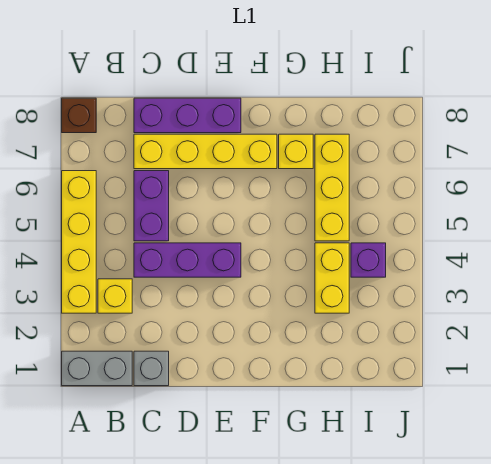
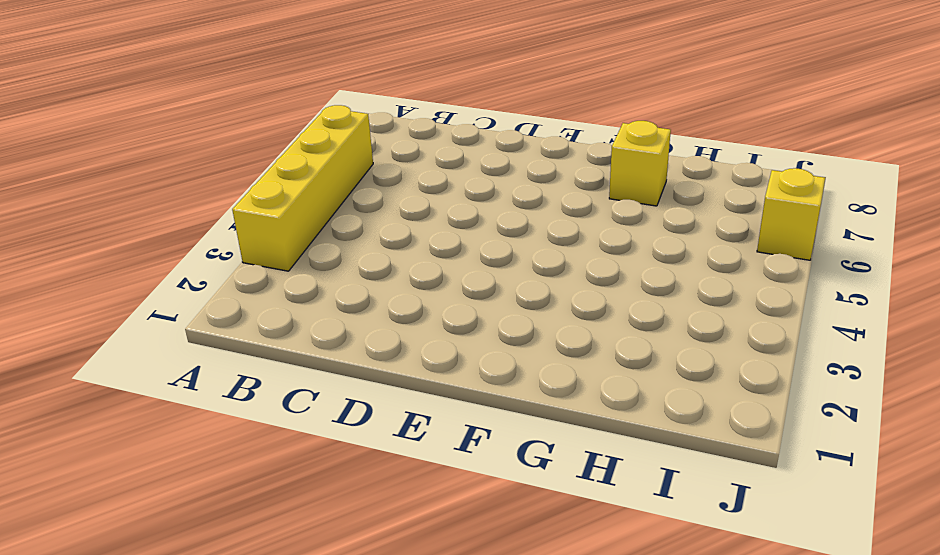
yellow 1x1 brick [757,168,825,260] -> yellow 1x1 brick moved to [98,279,132,313]
none -> grey 1x2 brick [62,351,132,386]
none -> brown 1x1 brick [62,98,96,133]
none -> grey 1x1 brick [134,351,169,386]

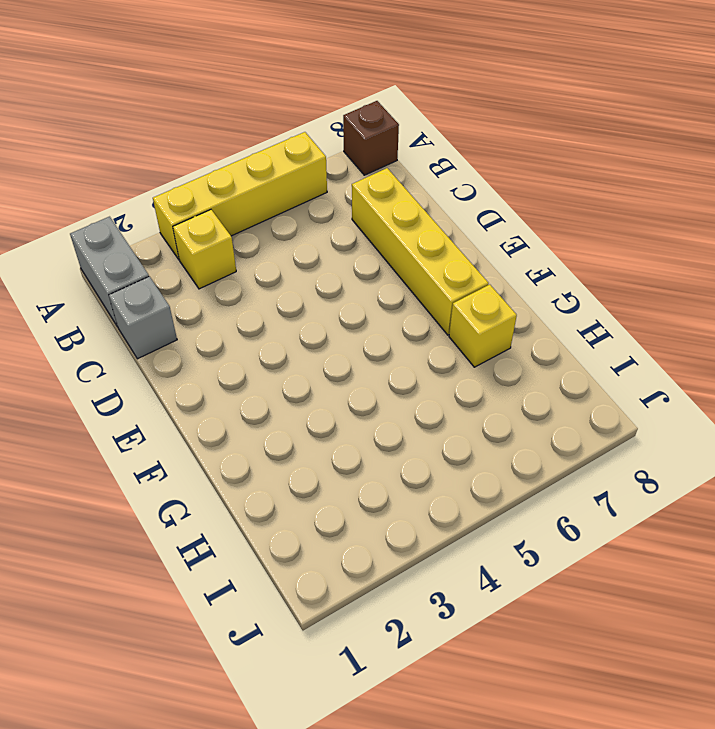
none -> purple 1x3 brick [134,243,241,277]
none -> purple 1x2 brick [134,171,169,241]
none -> purple 1x3 brick [134,98,241,133]

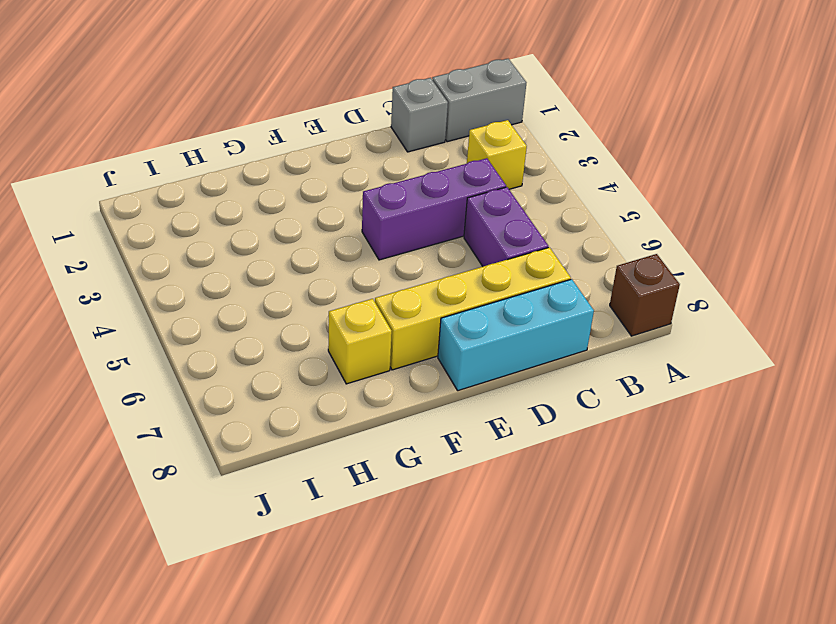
cyan 1x3 brick [438,279,594,391] -> purple 1x3 brick [134,98,241,133]
none -> yellow 1x4 brick [62,171,96,313]
none -> yellow 1x2 brick [315,243,349,313]
none -> yellow 1x3 brick [315,134,349,241]

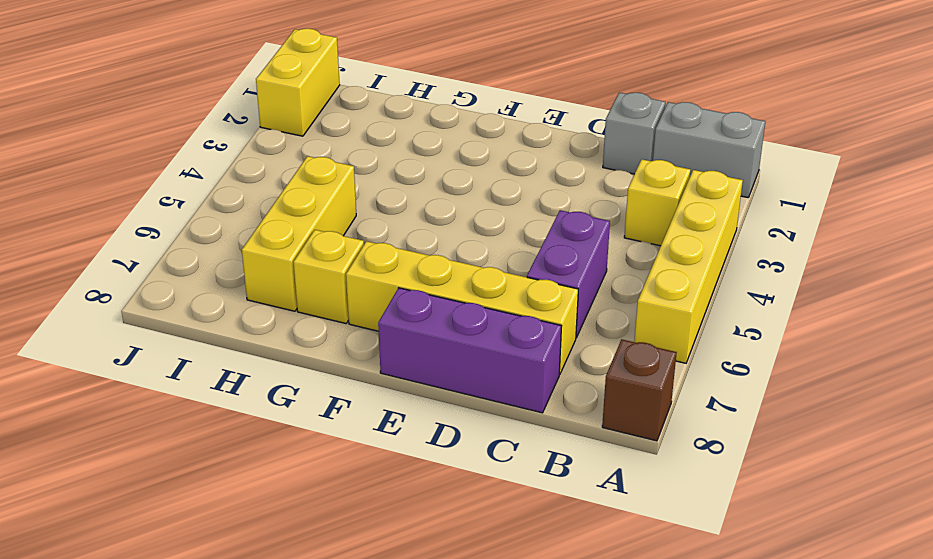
yellow 1x2 brick [256,29,340,136] -> yellow 1x2 brick moved to [315,243,349,313]
none -> purple 1x3 brick [134,243,241,277]
none -> purple 1x1 brick [351,243,386,277]

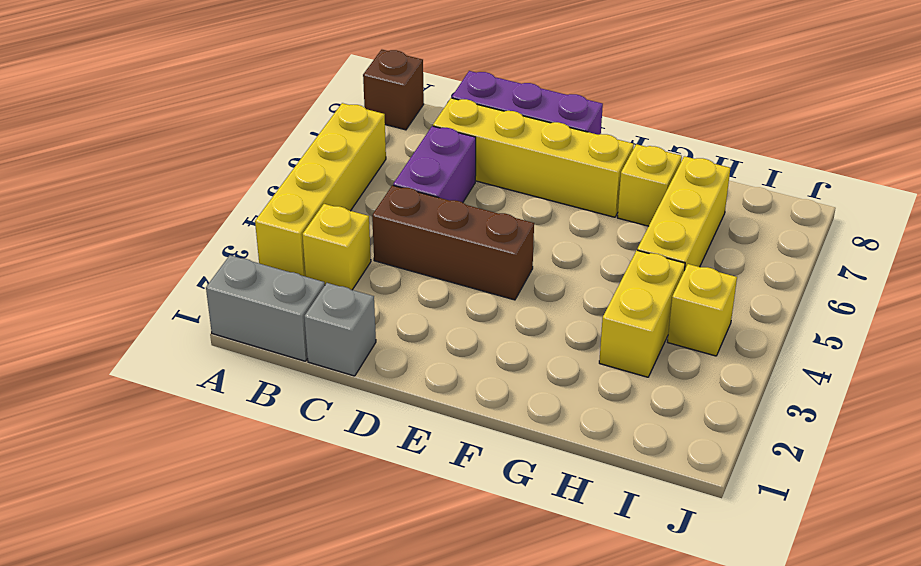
brown 1x3 brick [372,185,534,300] -> purple 1x3 brick [134,243,241,277]
yellow 1x1 brick [668,264,737,356] -> purple 1x1 brick [351,243,386,277]

